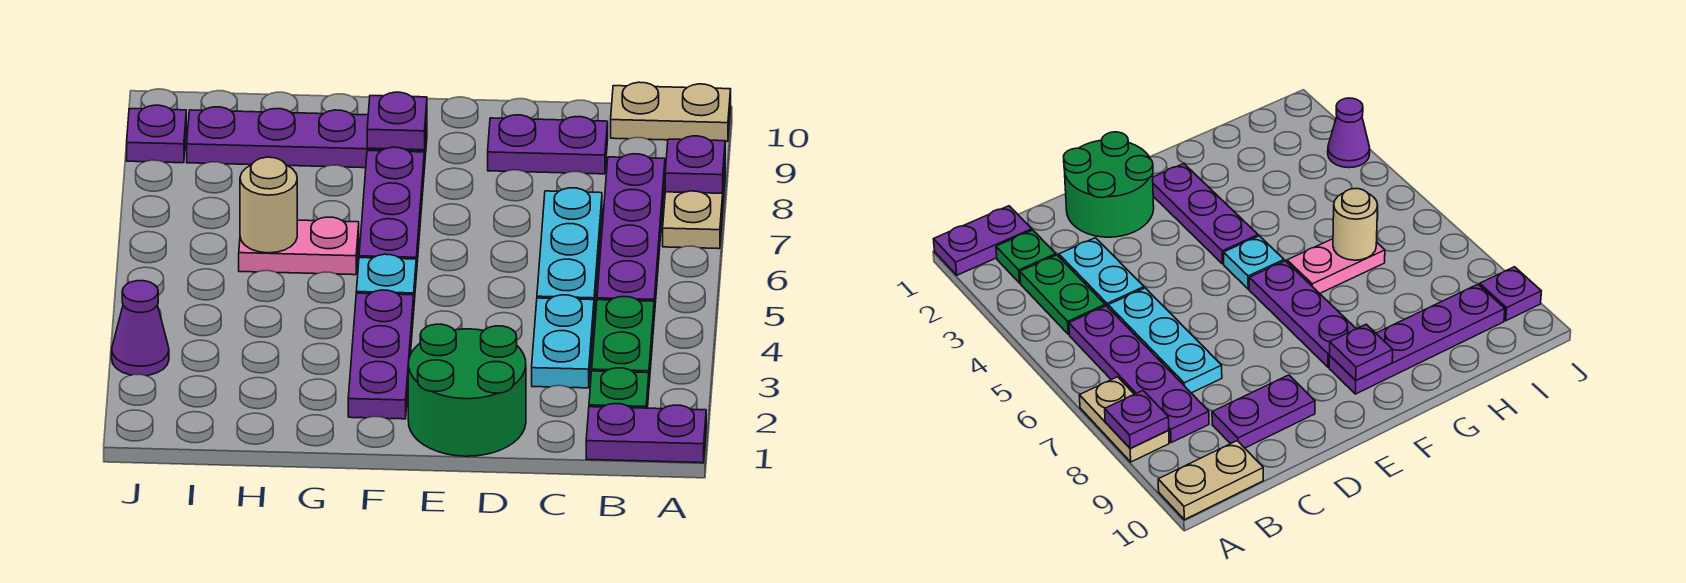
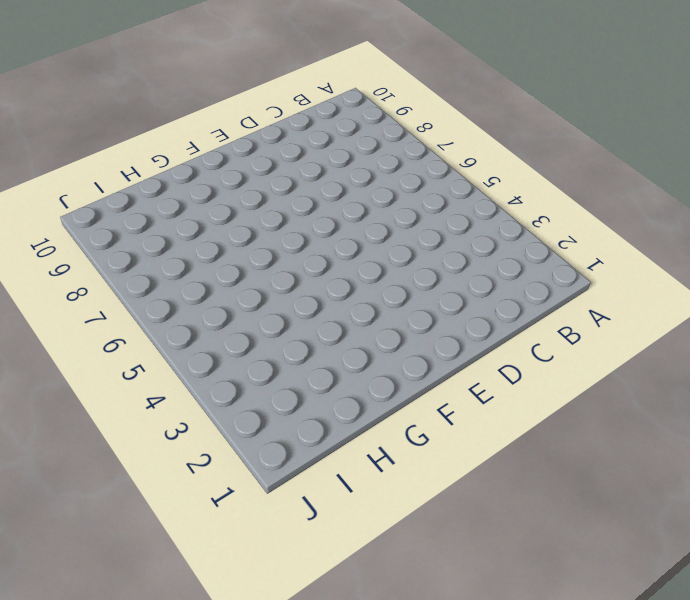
none -> purple 1x2 plate [586,404,706,463]
none -> tan 1x2 plate [663,169,725,249]
none -> tan 1x2 plate [611,82,731,141]

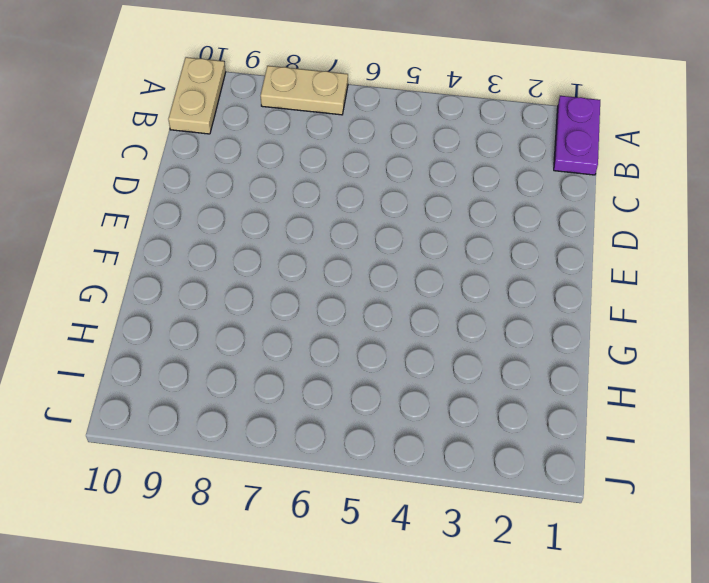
none -> green 1x1 plate [589,368,649,408]
none -> green 1x2 plate [592,297,654,383]
none -> purple 1x4 plate [597,154,665,316]

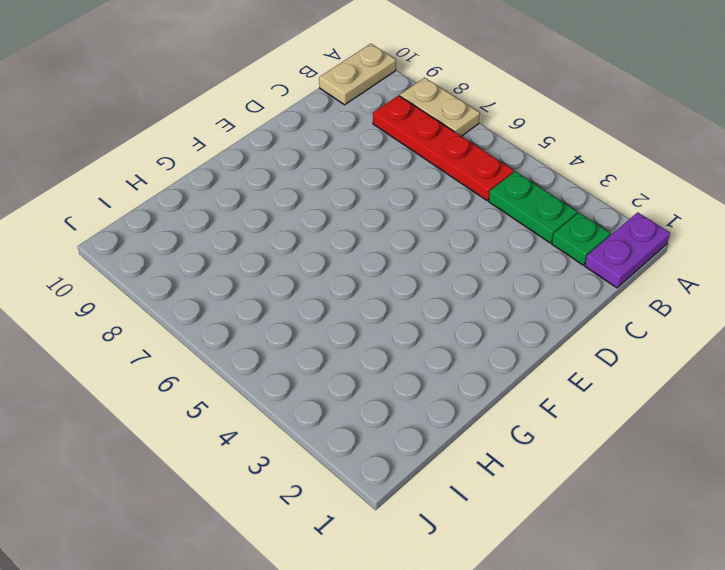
red 1x4 plate [373,96,514,200] -> purple 1x4 plate [597,154,665,316]
none -> cyan 1x2 plate [532,295,594,388]
none -> cyan 1x3 plate [537,188,602,312]
none -> purple 1x2 plate [488,115,608,174]

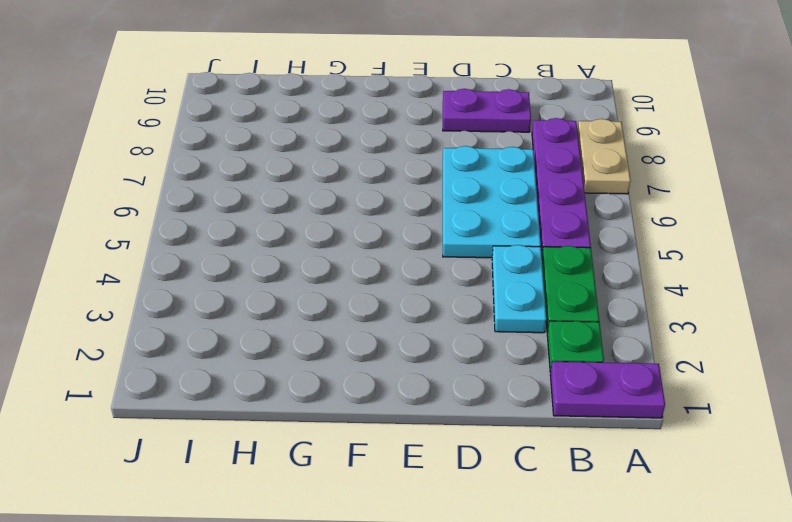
cyan 2x3 plate [443,146,541,258] -> cyan 1x3 plate [537,188,602,312]
none -> tan 1x2 plate [611,82,731,141]
none -> green 2x2 round brick [408,324,526,456]
none -> purple 1x3 plate [348,290,414,419]

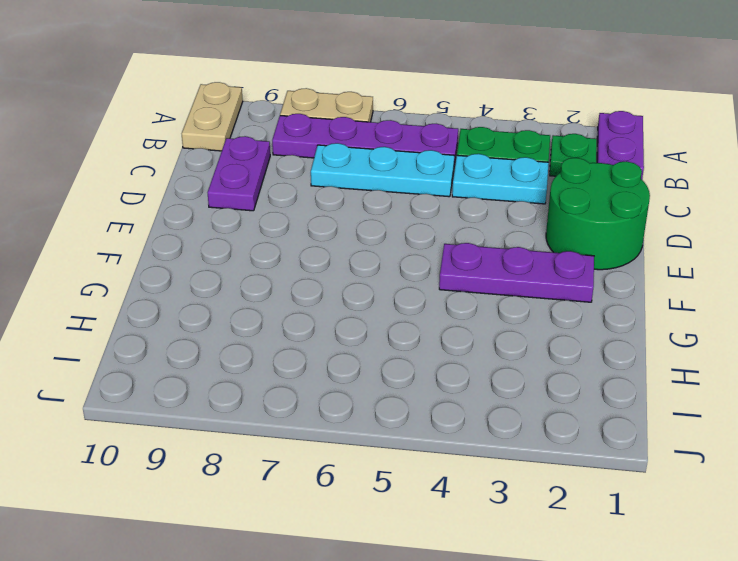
none -> cyan 1x1 plate [356,254,416,302]
none -> purple 1x3 plate [359,147,424,275]
none -> purple 1x4 plate [187,107,427,169]

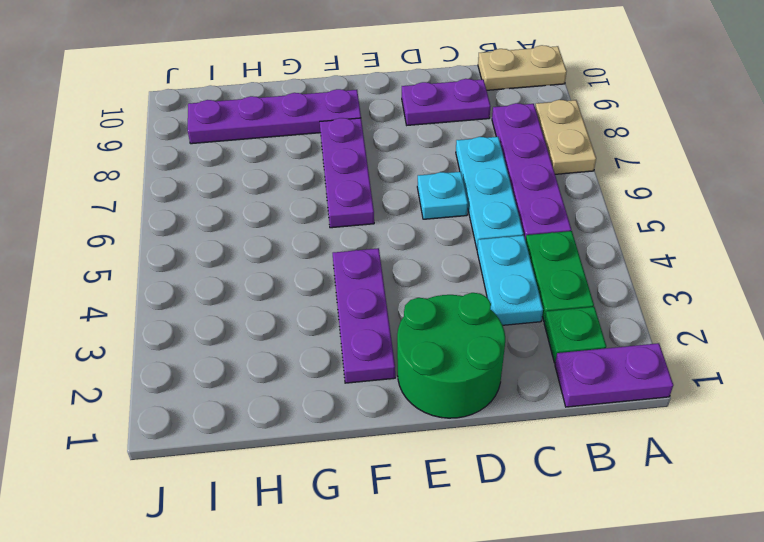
cyan 1x1 plate [417,172,468,219] -> cyan 1x1 plate moved to [356,254,416,302]
none -> pink 1x2 plate [239,217,359,275]
none -> purple 1x1 cone [112,281,169,376]
none -> purple 1x1 plate [127,105,186,163]

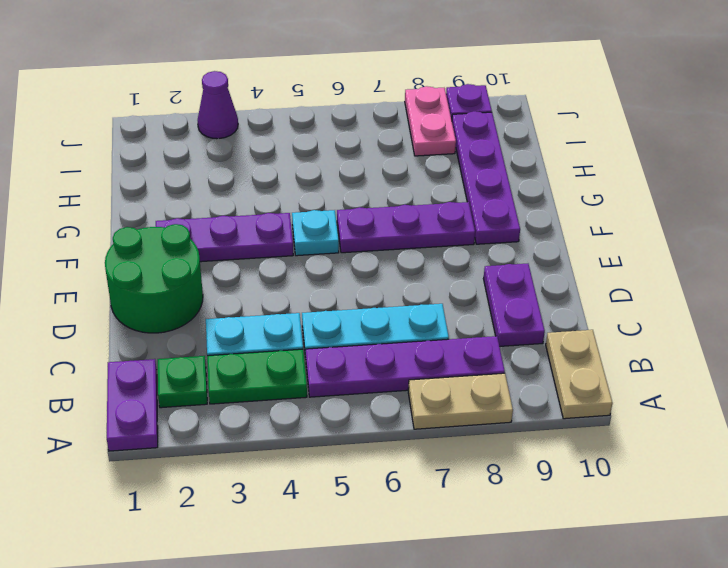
pink 1x2 plate [405,86,456,156] -> pink 1x2 plate moved to [239,217,359,275]
none -> purple 1x1 plate [665,136,725,193]
none -> purple 1x1 plate [367,92,427,150]
none -> tan 1x1 round brick [240,157,297,253]

